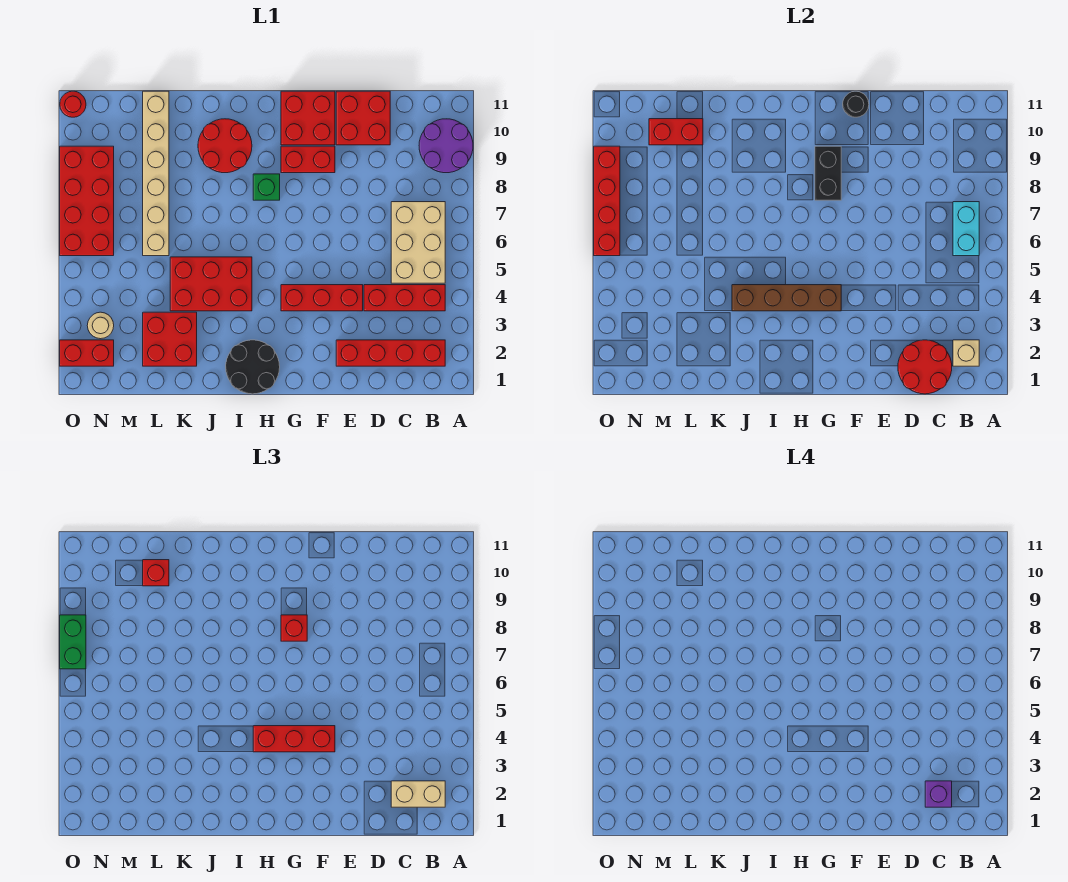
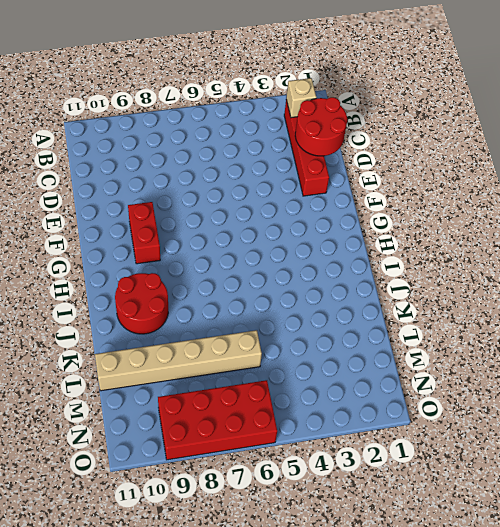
none -> purple 2x2 round brick [419,119,473,173]
none -> red 1x3 brick [364,285,445,311]
none -> tan 2x3 brick [391,202,445,283]
none -> red 2x2 brick [336,91,390,145]

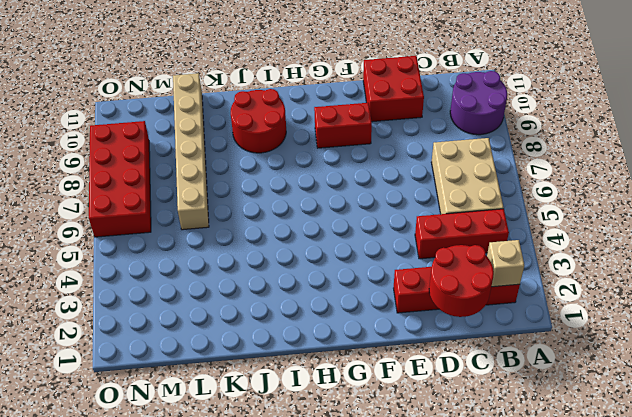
none -> red 1x3 brick [281,285,363,311]
none -> red 2x2 brick [281,91,335,145]
none -> black 2x2 round brick [226,340,280,394]
none -> green 1x1 brick [253,174,280,200]

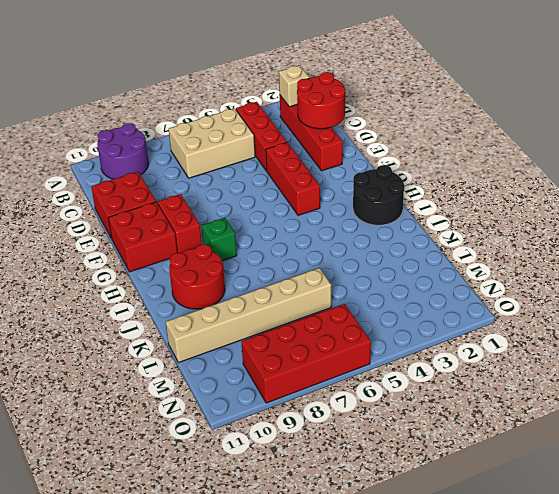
none -> red 2x3 brick [170,257,252,311]
none -> red 2x2 brick [143,312,197,366]
none -> red 1x2 brick [60,340,114,366]
none -> tan 1x1 round brick [87,312,114,339]

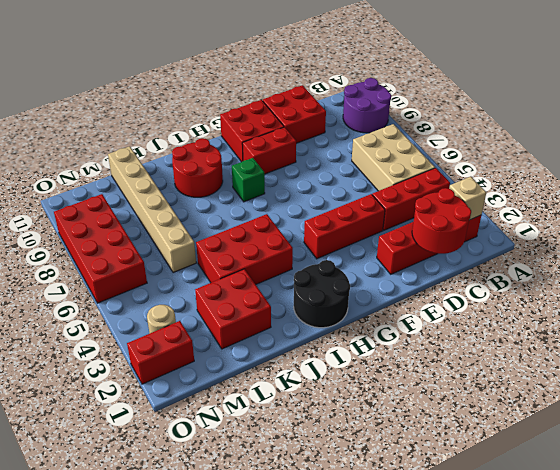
none -> red 1x1 round brick [60,91,86,117]
none -> cyan 1x2 brick [953,202,979,256]
none -> black 1x1 round brick [843,91,869,117]
none -> brown 1x4 brick [732,285,841,311]

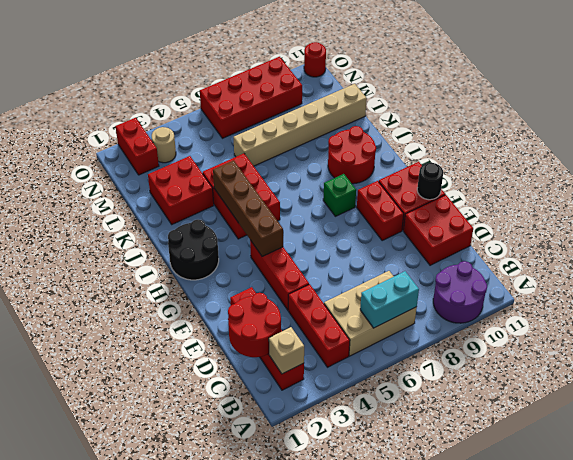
none -> black 1x2 brick [815,146,841,200]
none -> red 1x2 brick [649,119,703,145]
none -> red 1x4 brick [594,146,620,256]
none -> tan 1x2 brick [391,781,445,807]

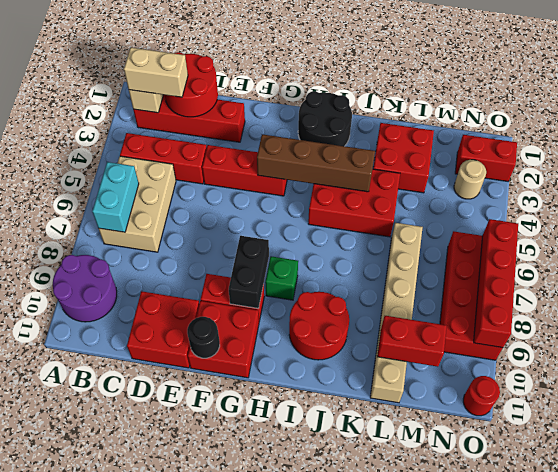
none -> red 1x3 brick [253,726,335,752]
none -> red 1x1 brick [281,615,307,641]
none -> red 1x1 brick [143,560,169,586]
none -> green 1x2 brick [60,615,86,669]

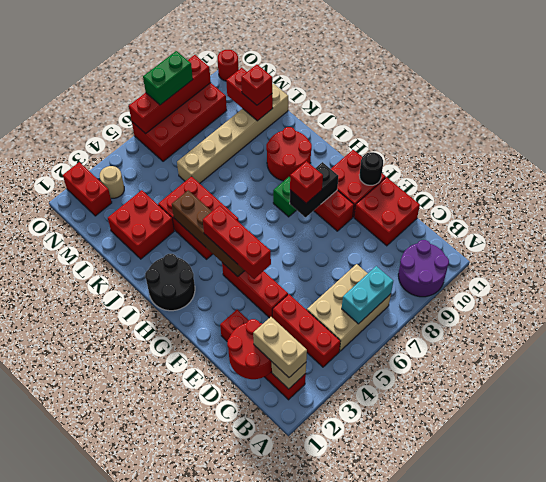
none -> purple 1x1 brick [925,781,952,807]

